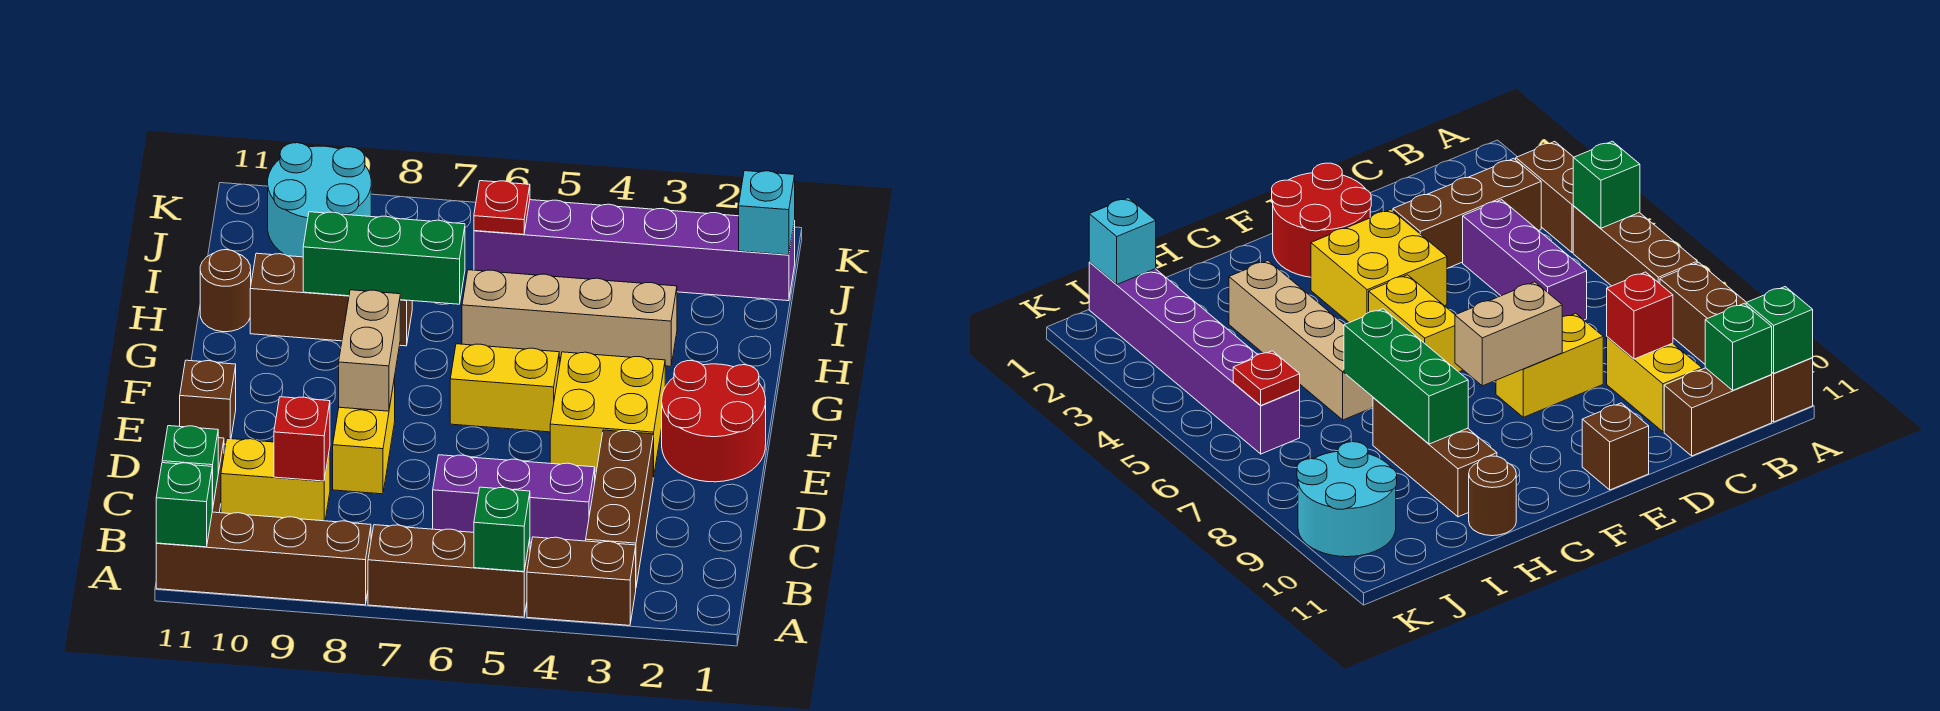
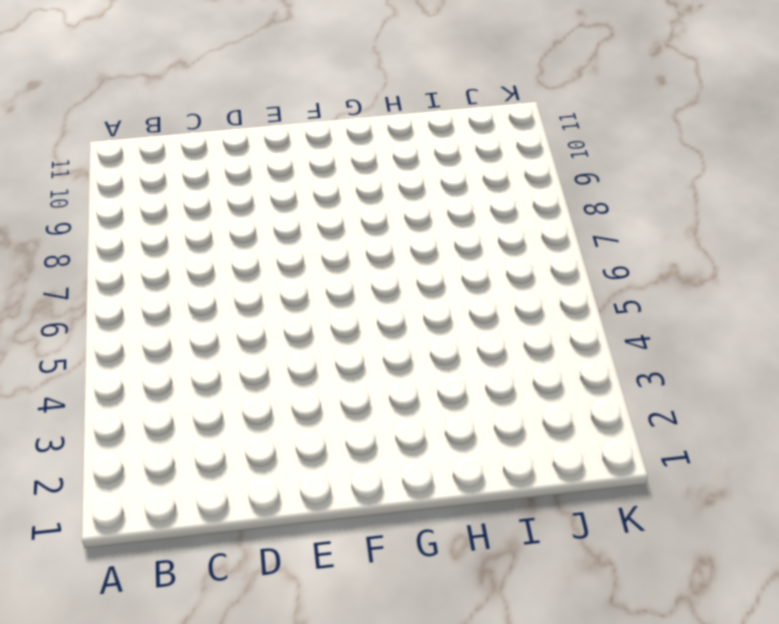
none -> brown 1x2 brick [527,537,636,625]
none -> brown 1x3 brick [368,525,530,617]
none -> brown 1x4 brick [156,512,371,605]

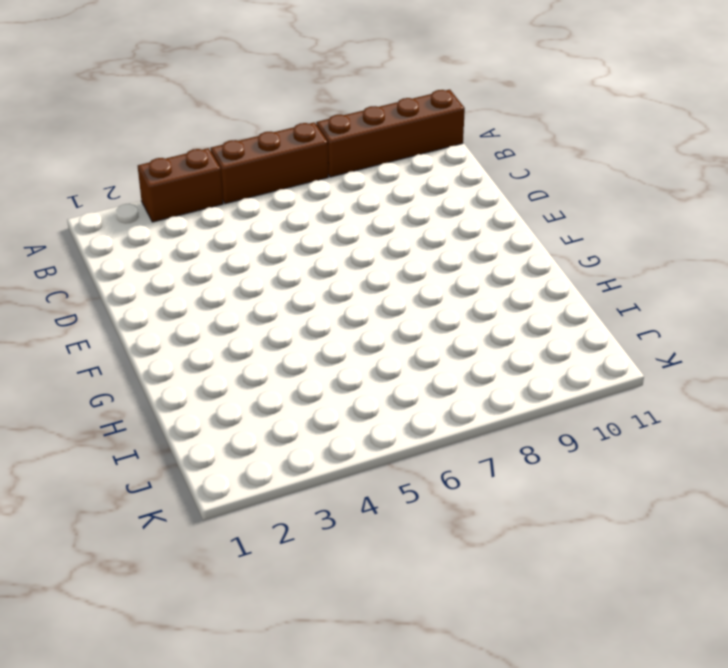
none -> brown 1x3 brick [586,430,653,586]
none -> brown 1x2 brick [1664,368,1772,456]
none -> purple 1x3 brick [433,455,595,543]

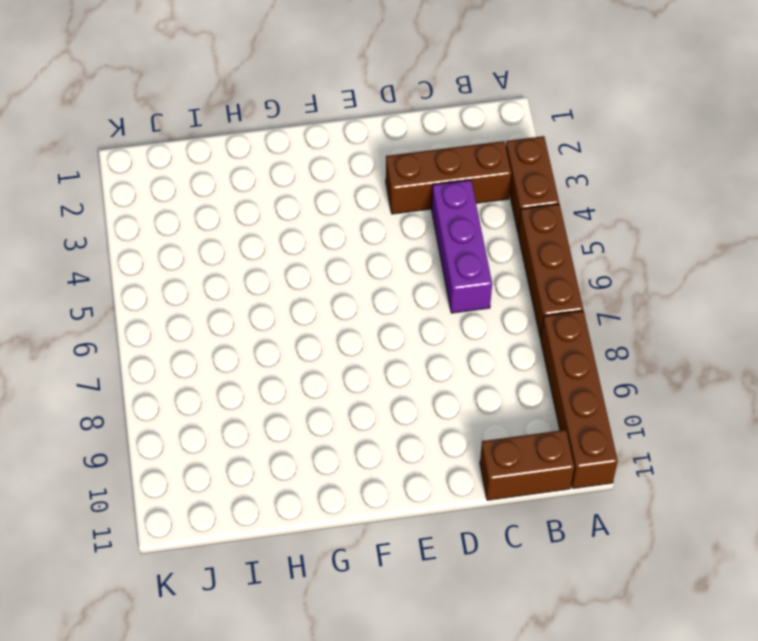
none -> yellow 1x2 brick [221,438,330,521]
none -> yellow 1x2 brick [333,378,395,494]
none -> red 2x2 round brick [662,361,766,482]

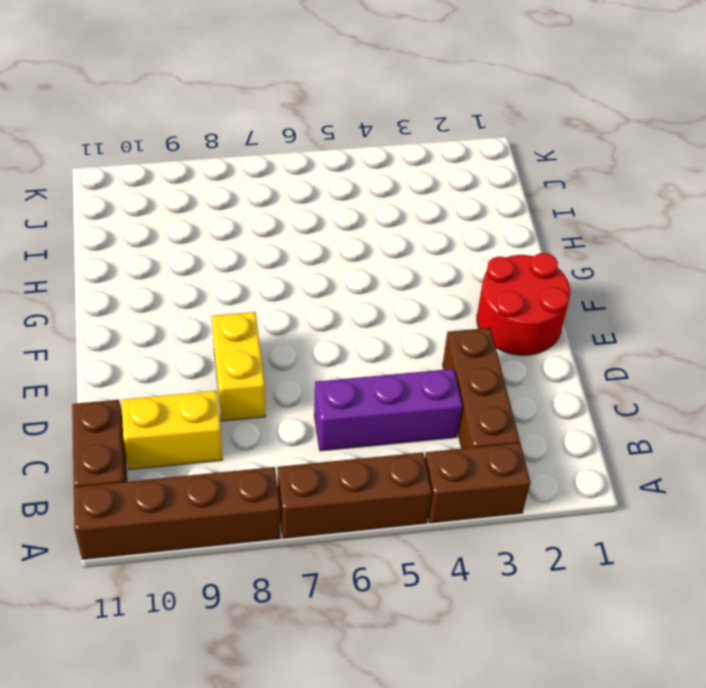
none -> yellow 2x2 brick [550,352,665,477]
none -> brown 1x1 brick [180,360,236,444]
none -> yellow 1x2 brick [450,344,559,432]

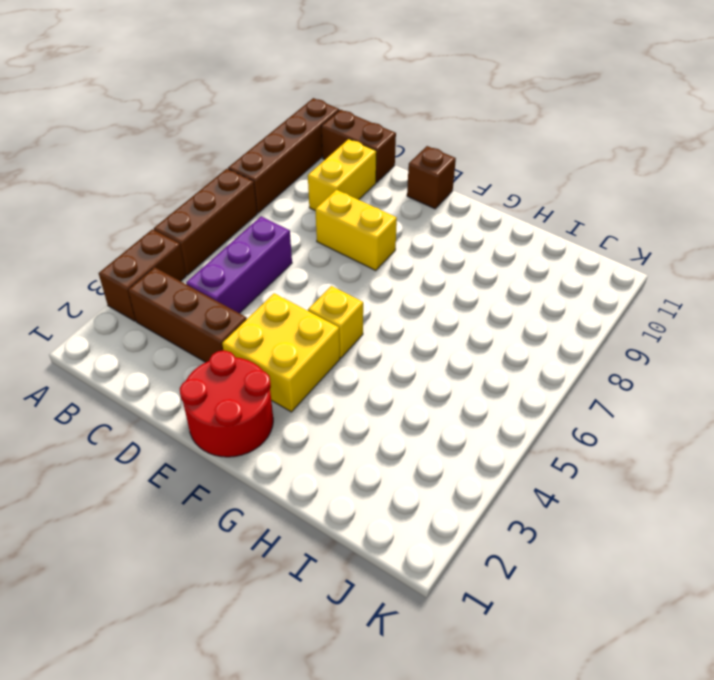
yellow 1x1 brick [308,286,363,358] -> yellow 1x2 brick [450,344,559,432]
none -> tan 1x4 brick [462,270,677,366]
none -> brown 1x3 brick [250,253,412,346]
none -> brown 1x1 round brick [200,250,251,332]

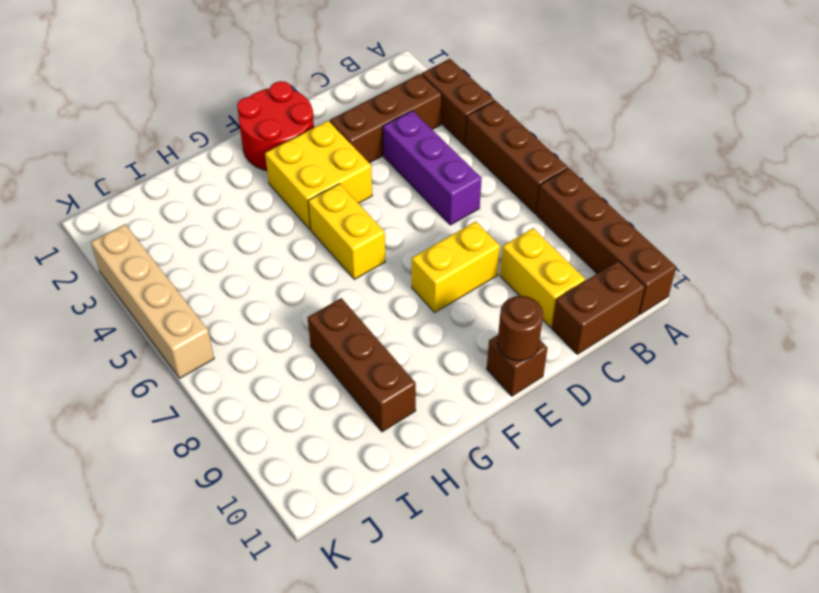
brown 1x1 round brick [497,296,543,361] -> brown 1x1 round brick moved to [200,250,251,332]
tan 1x4 brick [91,224,214,379] -> tan 1x4 brick moved to [462,270,677,366]
none -> purple 1x6 brick [474,200,795,301]
none -> cyan 2x2 round brick [268,143,371,257]
none -> green 1x1 brick [474,487,530,572]

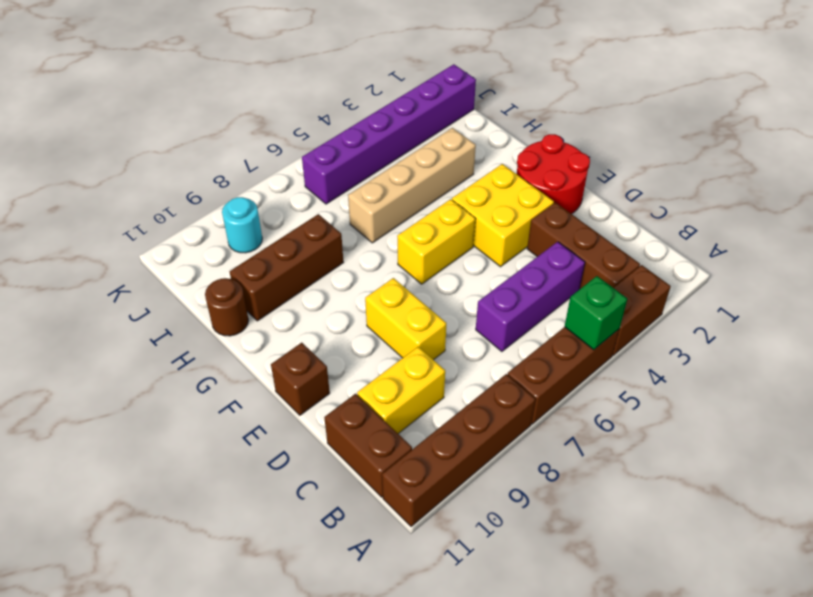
cyan 1x1 round brick [222,197,262,253] -> cyan 2x2 round brick [268,143,371,257]
none -> green 1x1 brick [156,463,212,547]
none -> green 1x1 brick [162,426,218,510]
none -> red 1x1 brick [274,397,330,481]

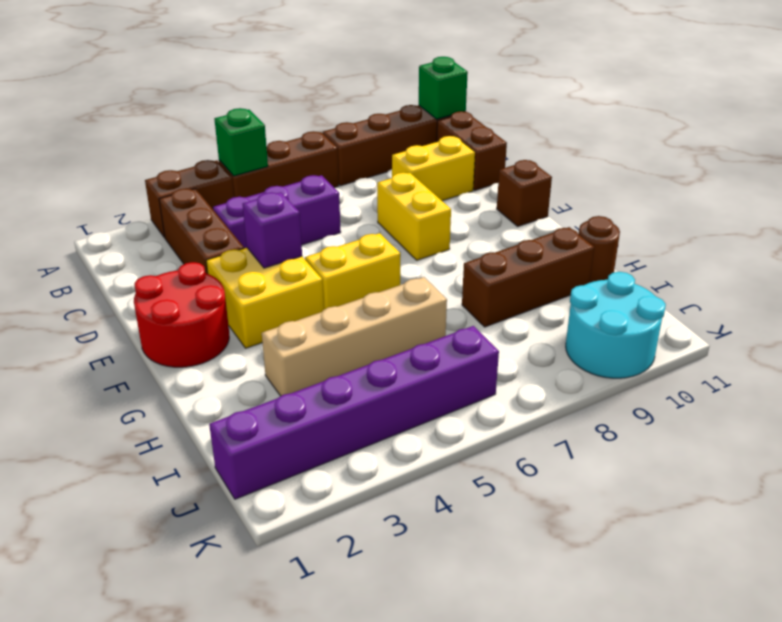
purple 1x1 brick [243,192,302,268] -> none
none -> green 1x1 brick [162,426,218,510]
none -> red 1x1 brick [274,397,330,481]
none -> tan 1x2 brick [339,290,400,411]

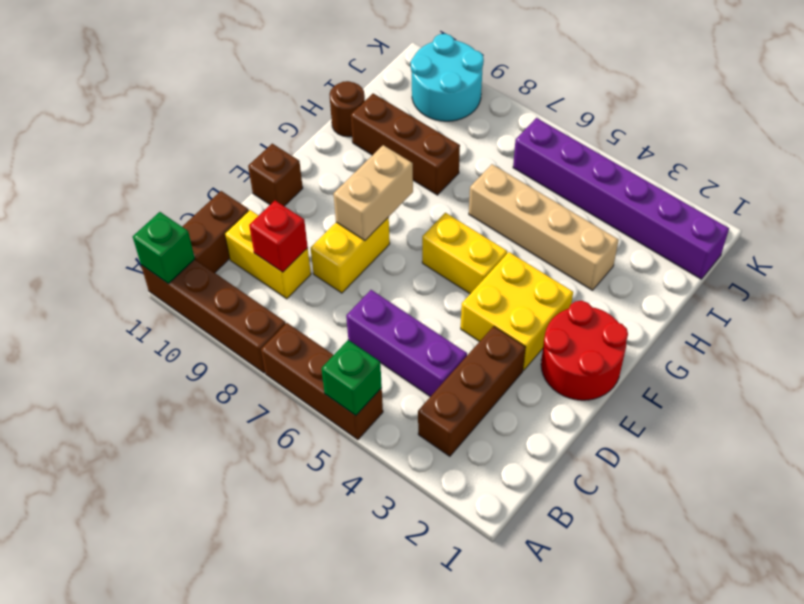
none -> brown 1x2 brick [527,537,636,625]
none -> green 1x1 brick [162,426,218,510]
none -> green 1x3 brick [303,212,465,304]

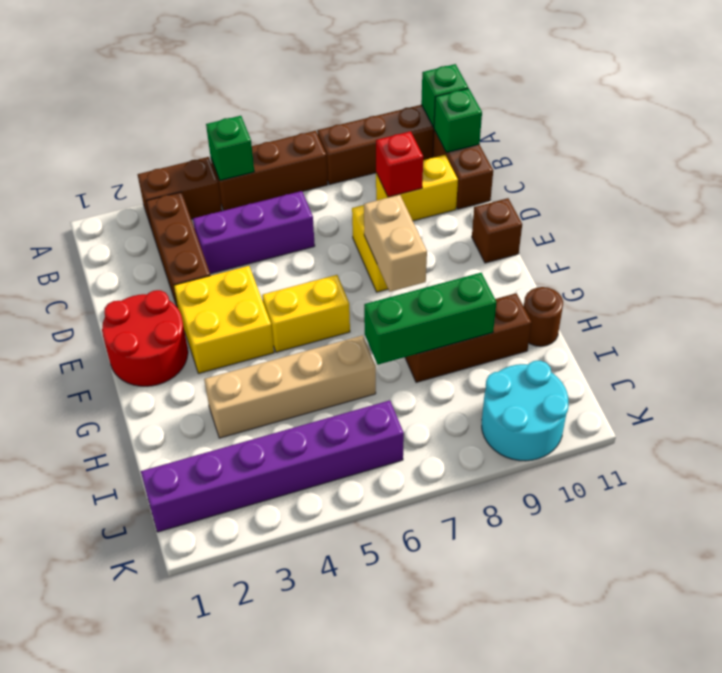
none -> cyan 1x1 brick [739,171,795,255]
none -> red 1x1 plate [474,181,530,234]

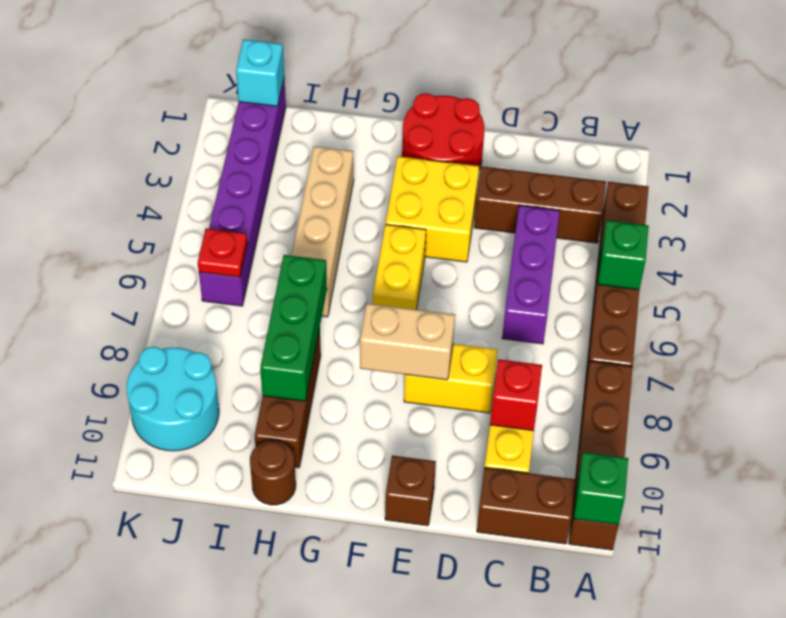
none -> green 1x1 brick [162,426,218,510]

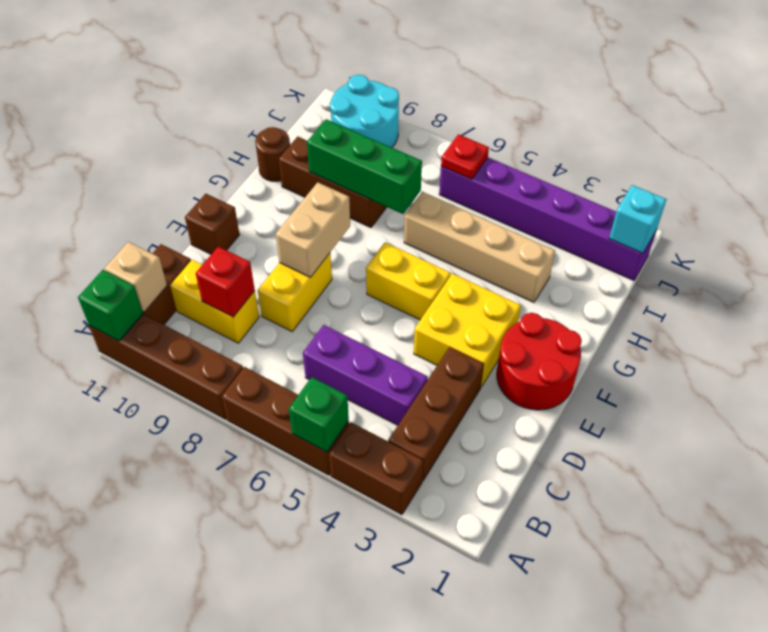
tan 1x1 brick [104,242,167,312] -> green 1x1 brick [162,426,218,510]

